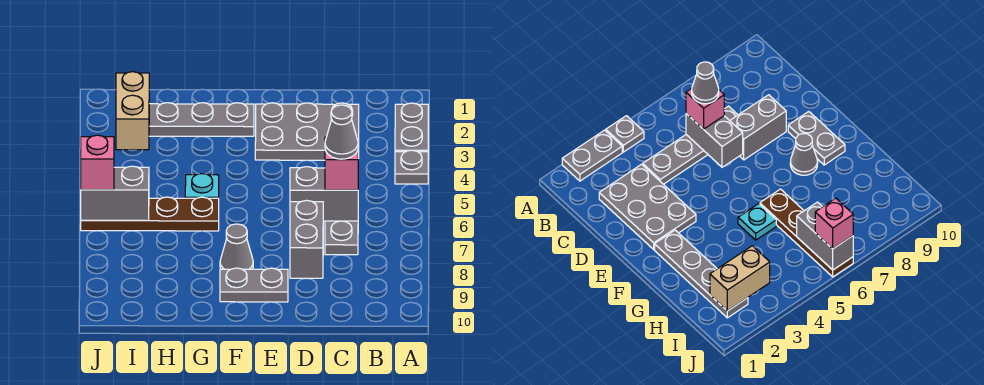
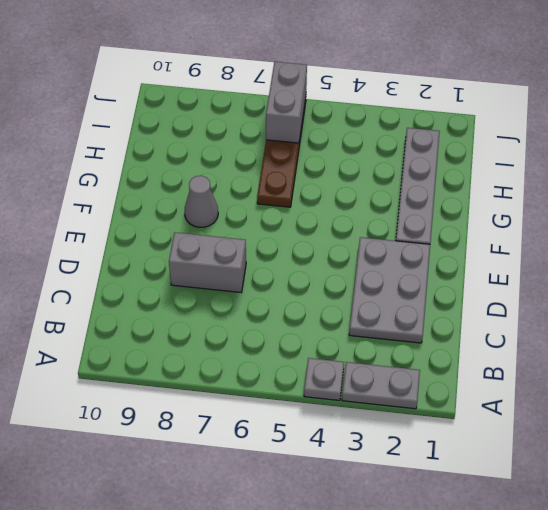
none -> grey 1x4 plate [325,221,358,255]
none -> grey 1x2 plate [220,268,288,302]
none -> cyan 1x1 plate [185,174,219,198]

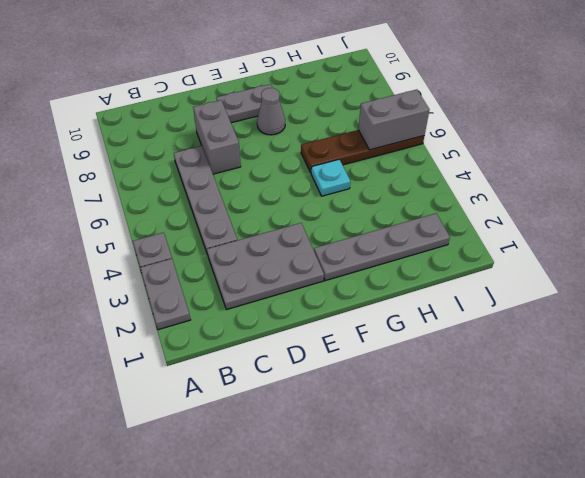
none -> grey 1x2 brick [290,167,358,221]
none -> tan 1x2 brick [116,72,149,150]
none -> pink 1x1 brick [325,137,358,190]

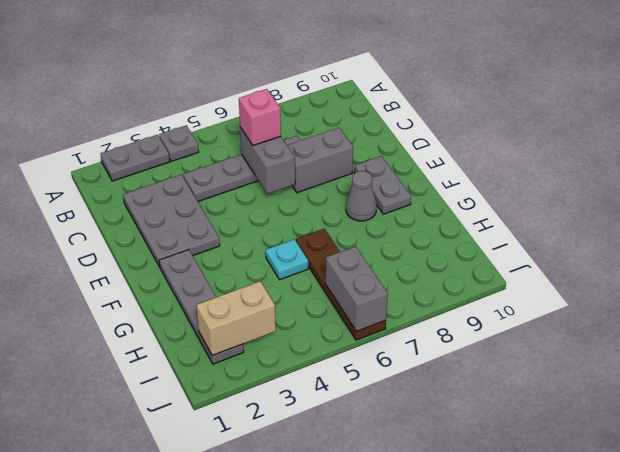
none -> pink 1x1 brick [81,135,114,190]
none -> grey 1x1 cone [325,105,358,159]

